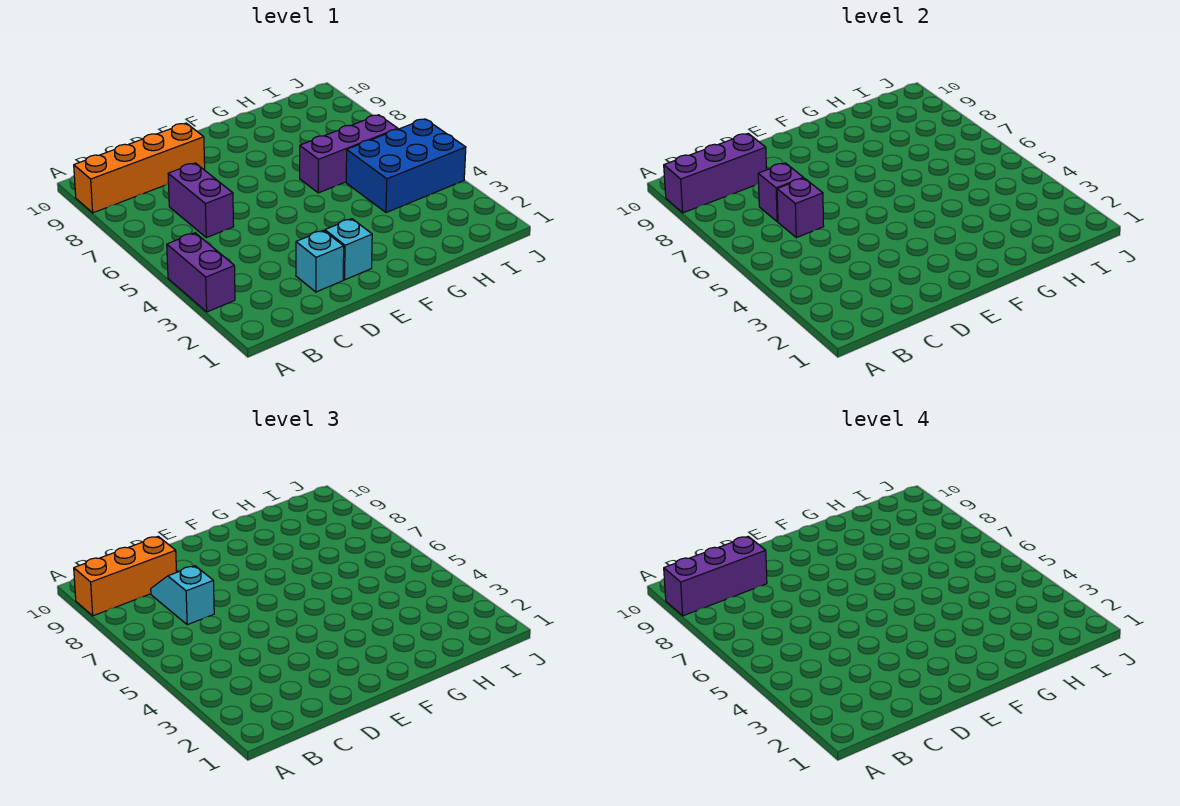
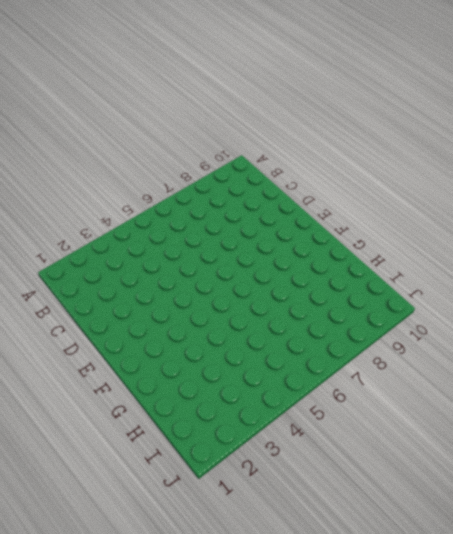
none -> purple 1x2 brick [167,233,235,312]
none -> orange 1x4 brick [74,123,205,213]
none -> purple 1x2 brick [168,163,234,238]

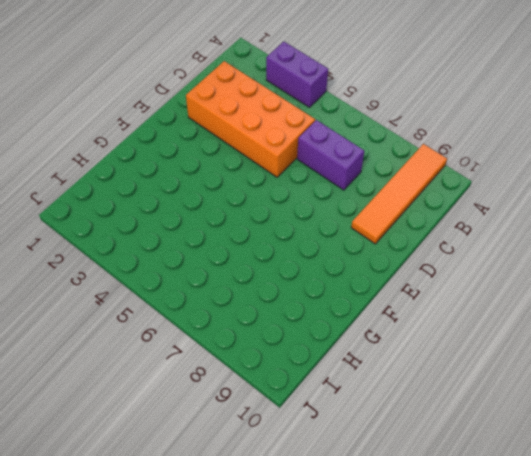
orange 1x4 tile [351,144,447,244] -> orange 1x4 brick [74,123,205,213]
orange 2x4 brick [186,61,315,177] -> cyan 1x1 brick [296,230,344,292]
none -> cyan 1x1 brick [325,219,372,280]
none -> purple 1x3 brick [300,115,398,193]
none -> blue 2x3 brick [346,119,466,213]

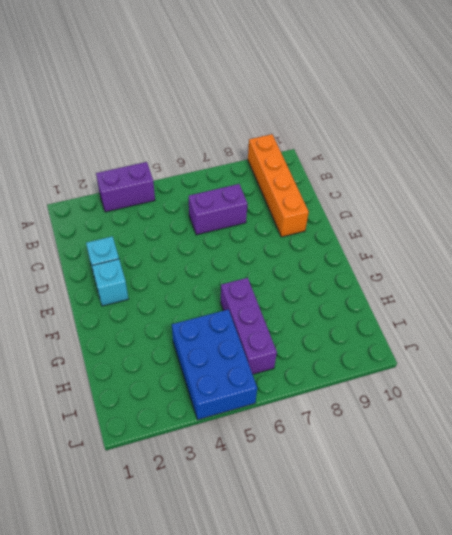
none -> purple 1x3 brick [664,134,767,213]
none -> purple 1x1 brick [777,178,824,238]
none -> purple 1x1 brick [758,163,803,222]

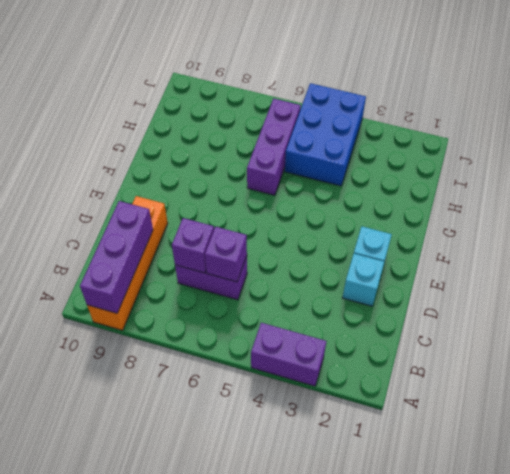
none -> orange 1x3 brick [74,537,177,616]
none -> cyan 1x2 slope [151,566,214,625]
none -> purple 1x3 brick [664,537,767,616]

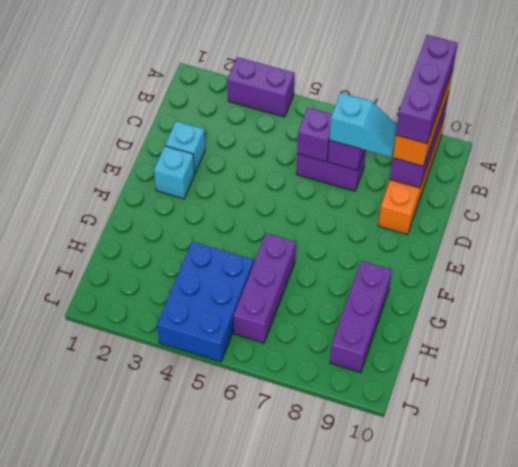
purple 1x3 brick [330,261,392,373] -> none

